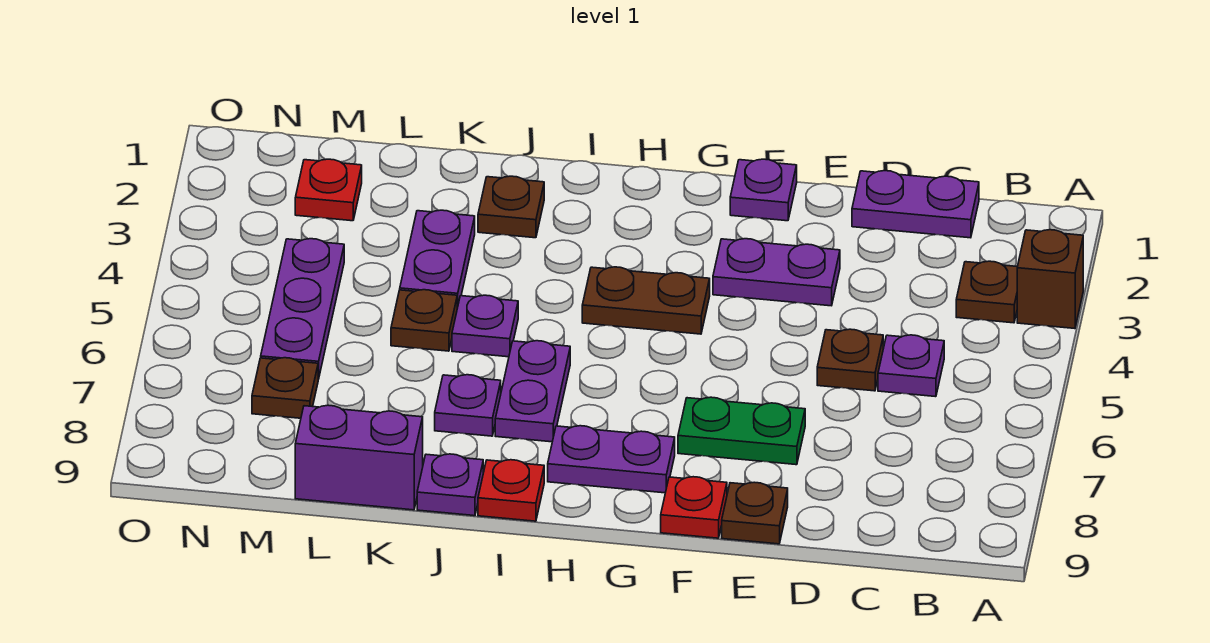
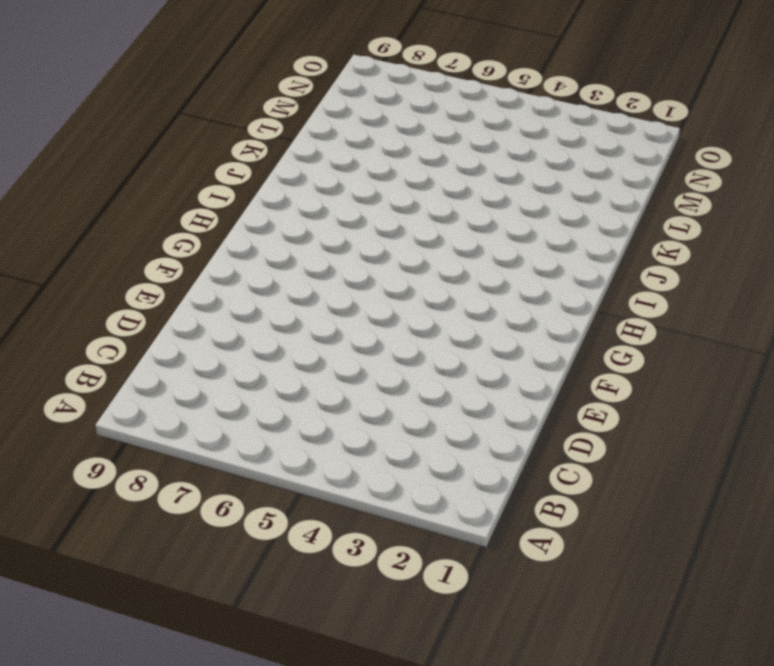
none -> brown 1x1 brick [1017,230,1083,329]
none -> brown 1x1 plate [956,261,1017,323]
none -> purple 1x2 plate [852,171,979,238]

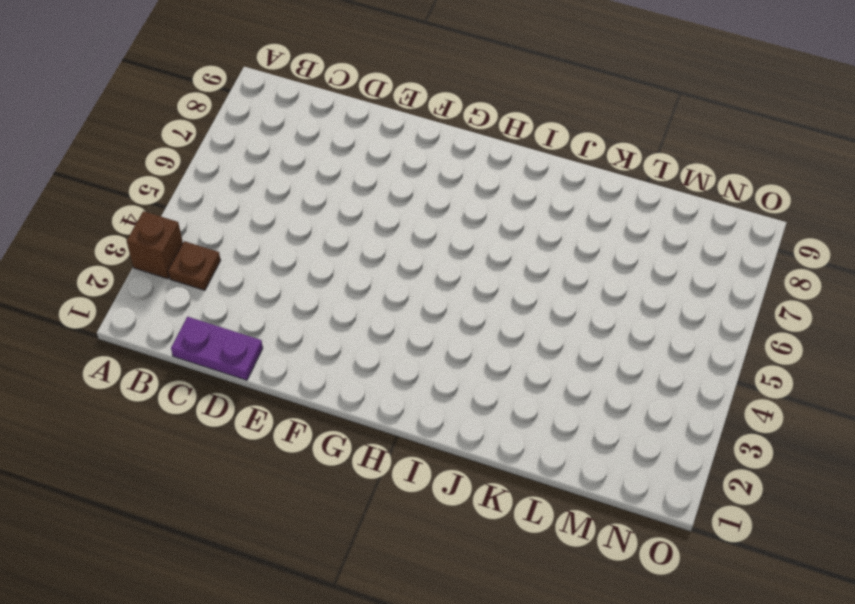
none -> purple 1x1 plate [878,335,944,397]
none -> brown 1x1 plate [817,329,883,391]
none -> purple 1x2 plate [713,239,840,306]

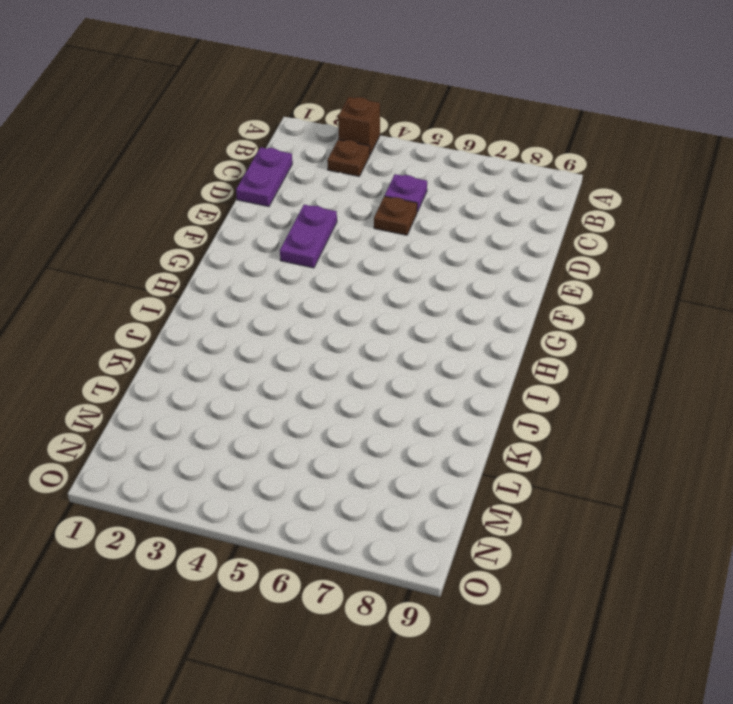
none -> green 1x2 plate [678,397,805,465]
none -> brown 1x1 plate [722,482,788,544]
none -> purple 1x1 plate [730,159,797,221]

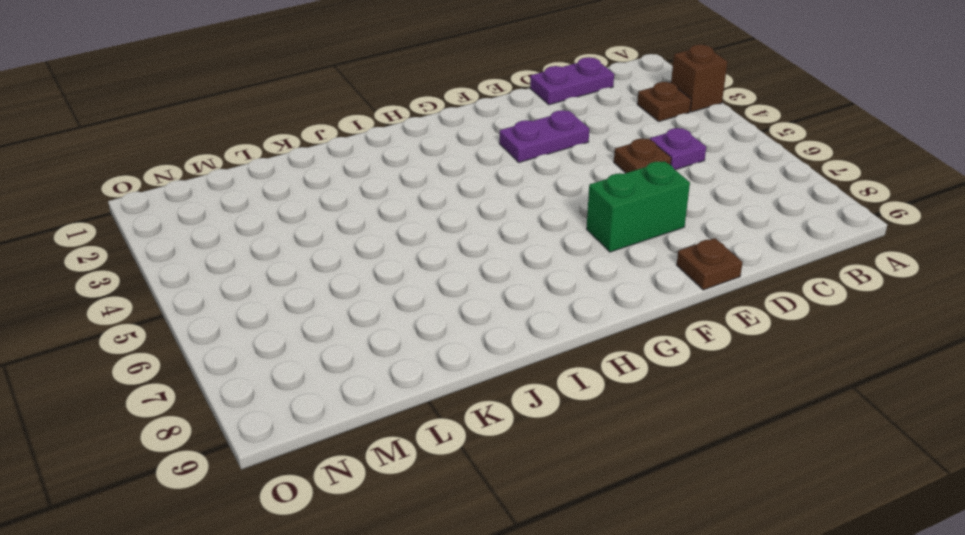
green 1x2 brick [586,161,690,252] -> green 1x2 plate [678,397,805,465]
none -> purple 1x1 plate [730,159,797,221]
none -> red 1x1 plate [661,477,727,538]
none -> brown 1x2 plate [582,267,710,334]

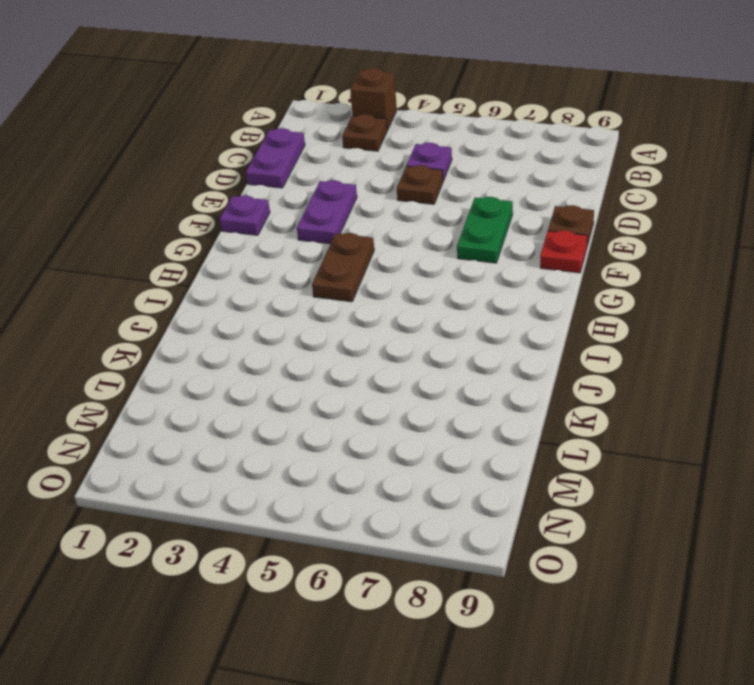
none -> purple 1x2 plate [548,426,675,493]
none -> purple 1x2 plate [495,341,570,442]
none -> red 1x1 plate [478,460,544,521]

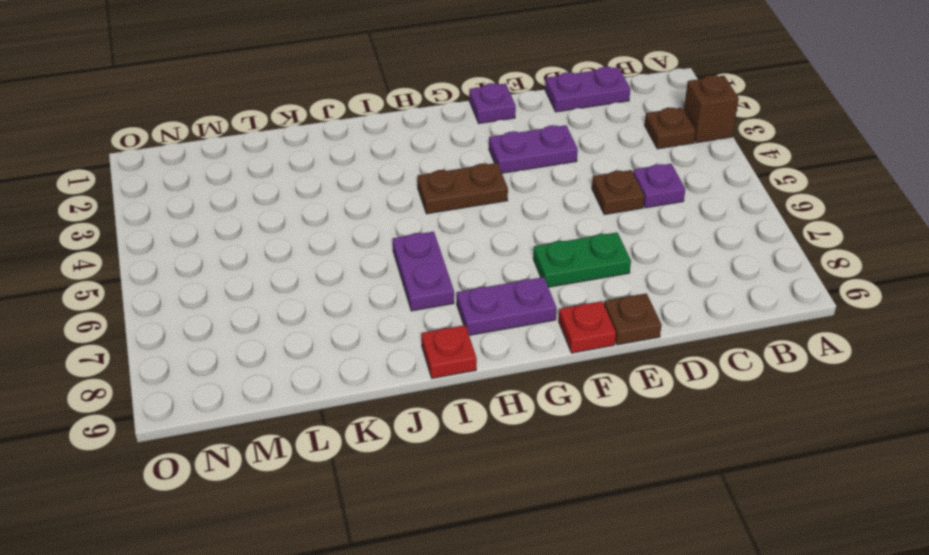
none -> brown 1x1 plate [478,176,544,238]
none -> purple 1x1 plate [452,295,518,357]
none -> purple 1x1 plate [435,375,501,436]

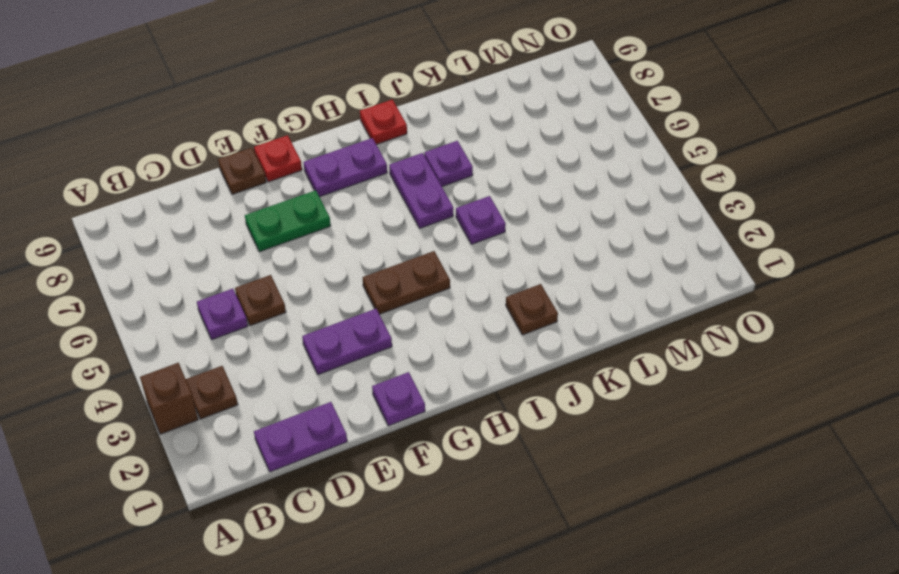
none -> purple 1x1 plate [417,454,483,516]
none -> purple 1x2 plate [400,210,475,308]
none -> brown 1x1 plate [391,290,457,351]

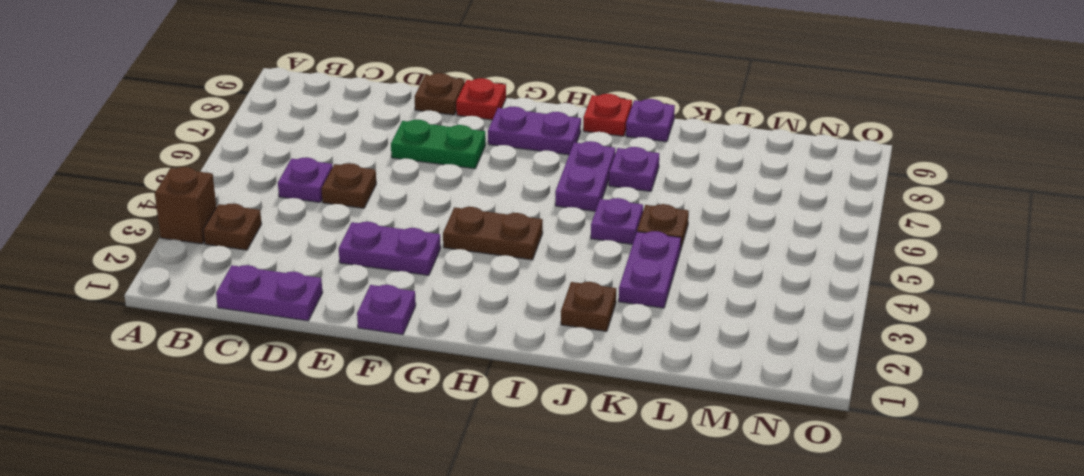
none -> purple 1x2 brick [295,405,423,510]
none -> red 1x1 plate [295,159,362,221]
none -> purple 1x3 plate [261,239,344,379]

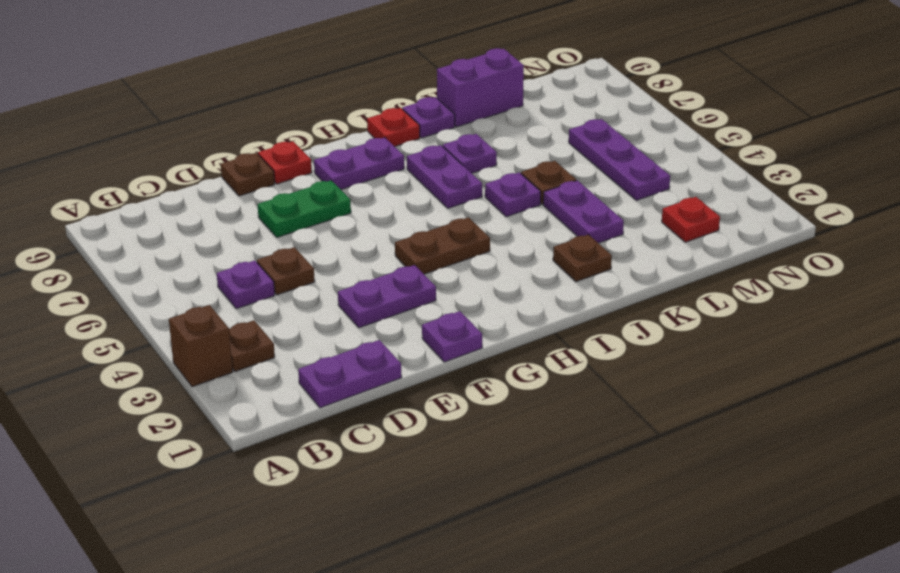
none -> brown 1x1 plate [252,358,318,418]

